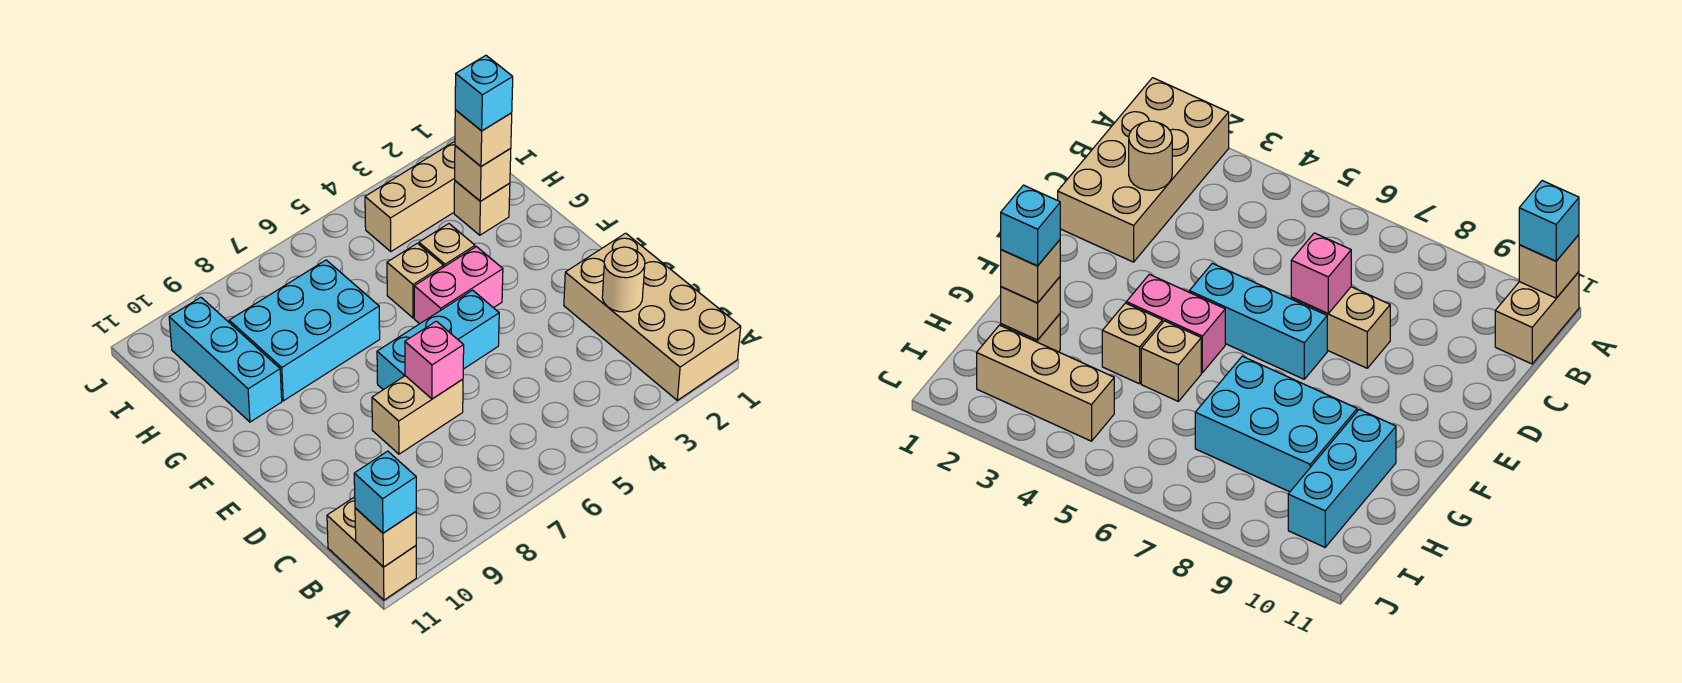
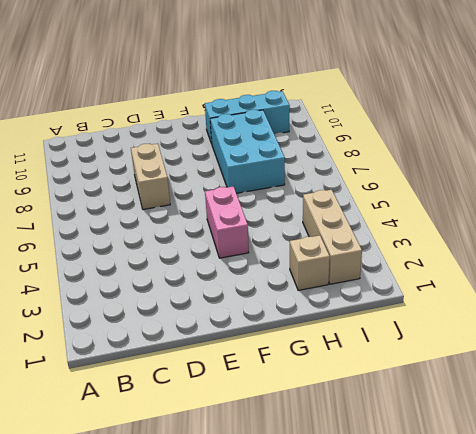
none -> tan 2x4 brick [564,233,741,400]
none -> tan 1x2 brick [327,497,416,600]
none -> cyan 1x3 brick [377,290,499,390]

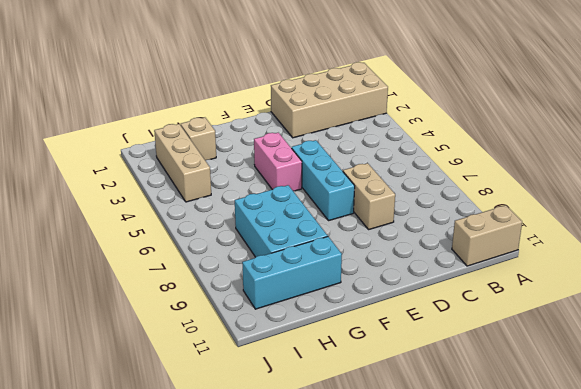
none -> tan 1x1 brick [419,224,475,267]
none -> tan 1x1 brick [387,243,443,318]
none -> tan 1x1 brick [355,508,416,567]

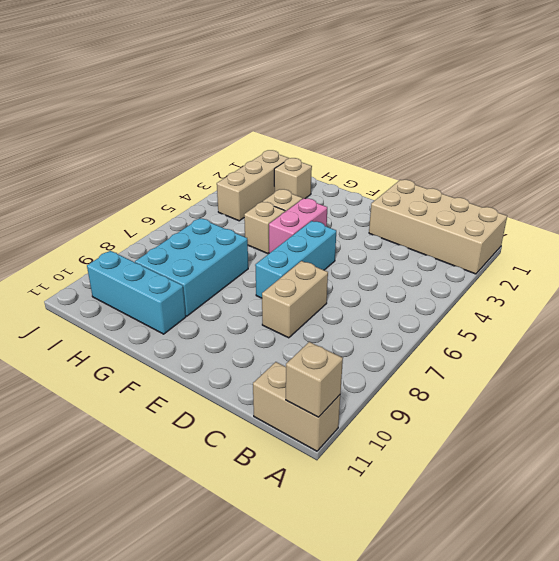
none -> tan 1x1 round brick [602,247,645,312]
none -> pink 1x1 brick [405,321,464,399]
none -> tan 1x1 brick [455,146,511,201]

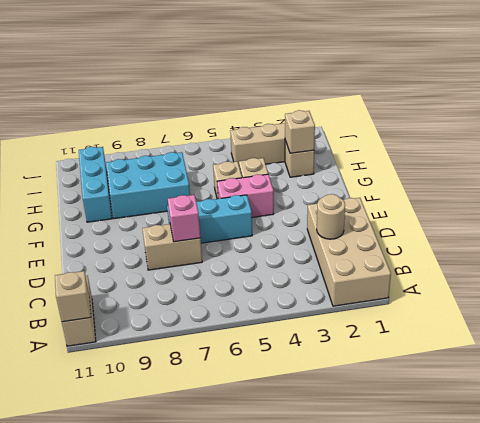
none -> cyan 1x1 brick [354,451,416,533]
none -> tan 1x1 brick [455,110,512,166]
none -> cyan 1x1 brick [455,55,513,131]

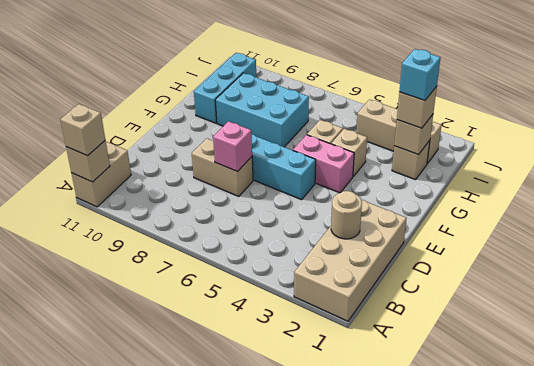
tan 1x1 brick [60,104,105,156] -> cyan 1x1 brick [354,451,416,533]

